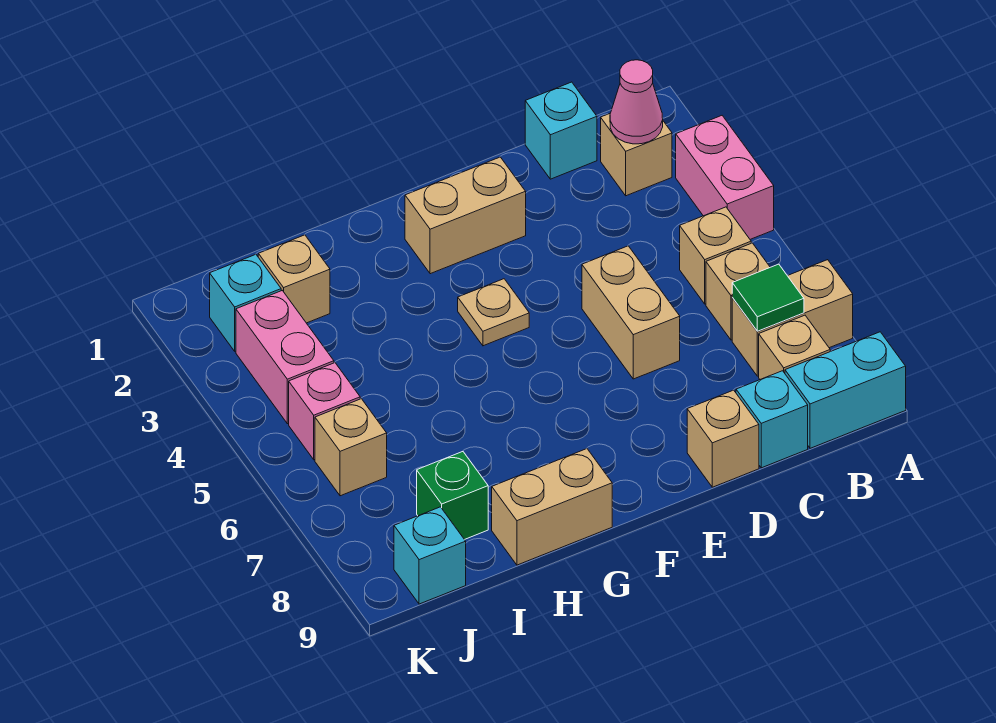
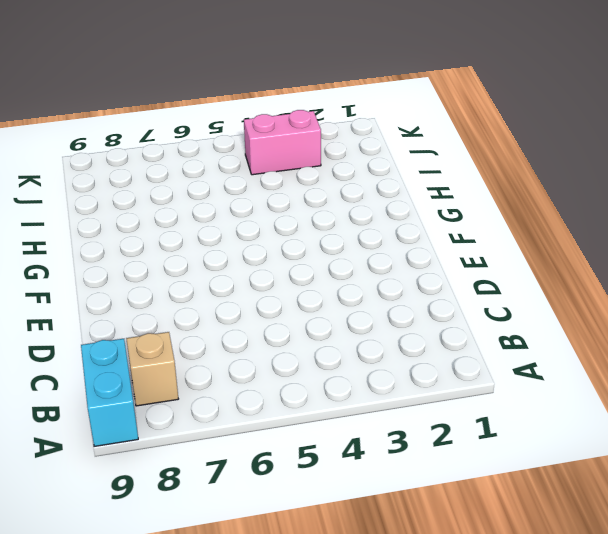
none -> pink 1x2 brick [676,116,774,239]
none -> tan 1x2 brick [732,260,853,376]
none -> tan 1x1 brick [601,114,672,196]

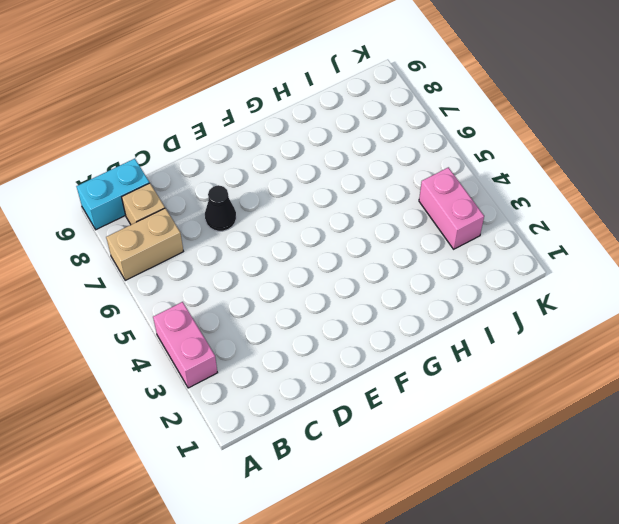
black 1x1 cone [205,185,236,231] -> none
none -> tan 1x1 brick [601,114,672,196]
none -> tan 1x1 brick [680,207,751,304]
none -> tan 1x1 brick [706,243,770,340]

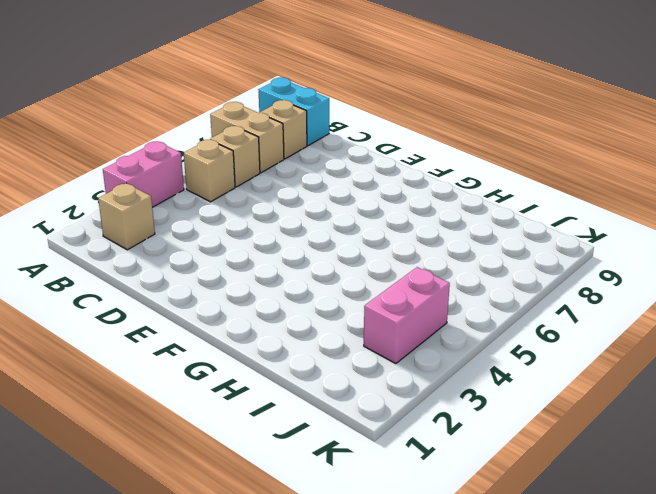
none -> cyan 1x1 brick [525,82,597,179]
none -> cyan 1x1 brick [736,371,808,468]
none -> tan 1x2 brick [582,246,680,379]

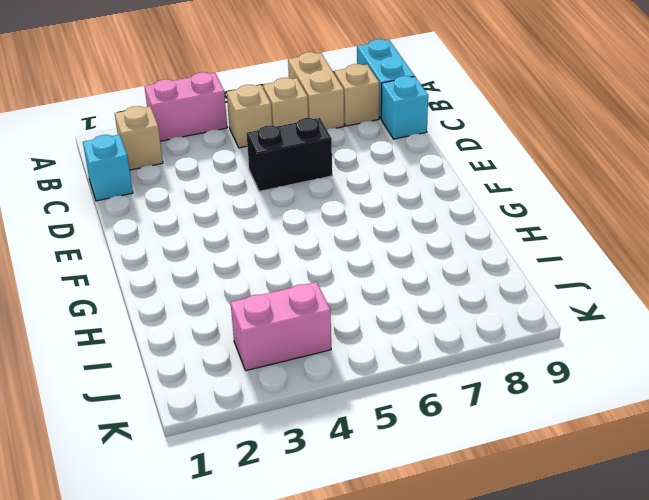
black 1x2 brick [247,118,332,191] -> tan 1x2 brick [582,246,680,379]
none -> tan 1x1 brick [687,390,759,487]
none -> tan 1x2 brick [405,157,526,274]
none -> tan 1x1 plate [458,279,529,346]

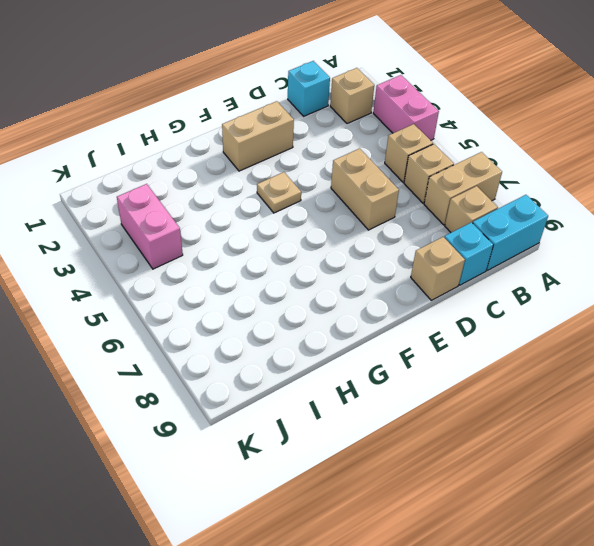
none -> tan 1x2 brick [492,449,612,565]
none -> tan 1x1 brick [258,235,330,323]
none -> green 1x1 brick [417,451,488,539]

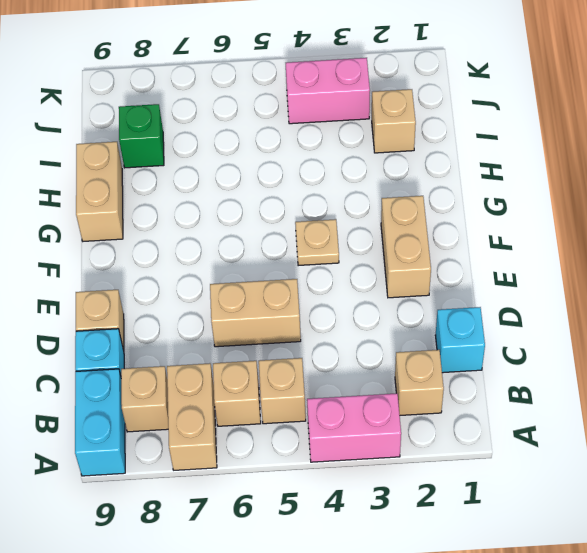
none -> cyan 1x1 brick [210,254,281,351]
none -> pink 1x1 brick [289,363,360,460]
none -> tan 1x1 brick [315,399,387,496]

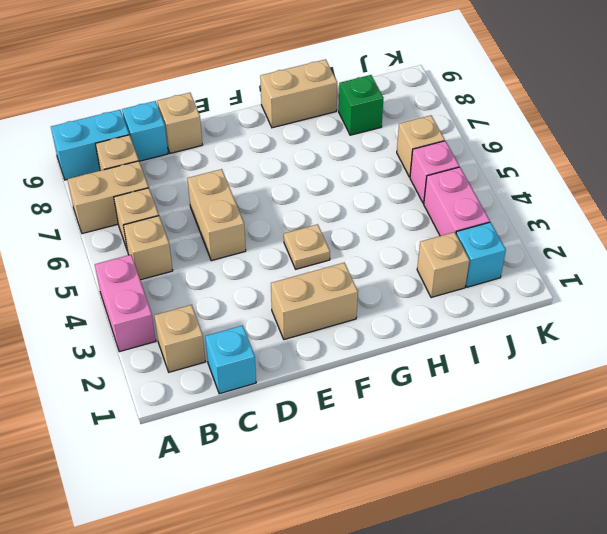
none -> cyan 1x1 brick [394,507,466,604]
none -> pink 1x1 cone [610,60,663,144]
none -> green 1x1 tile [732,264,804,331]

